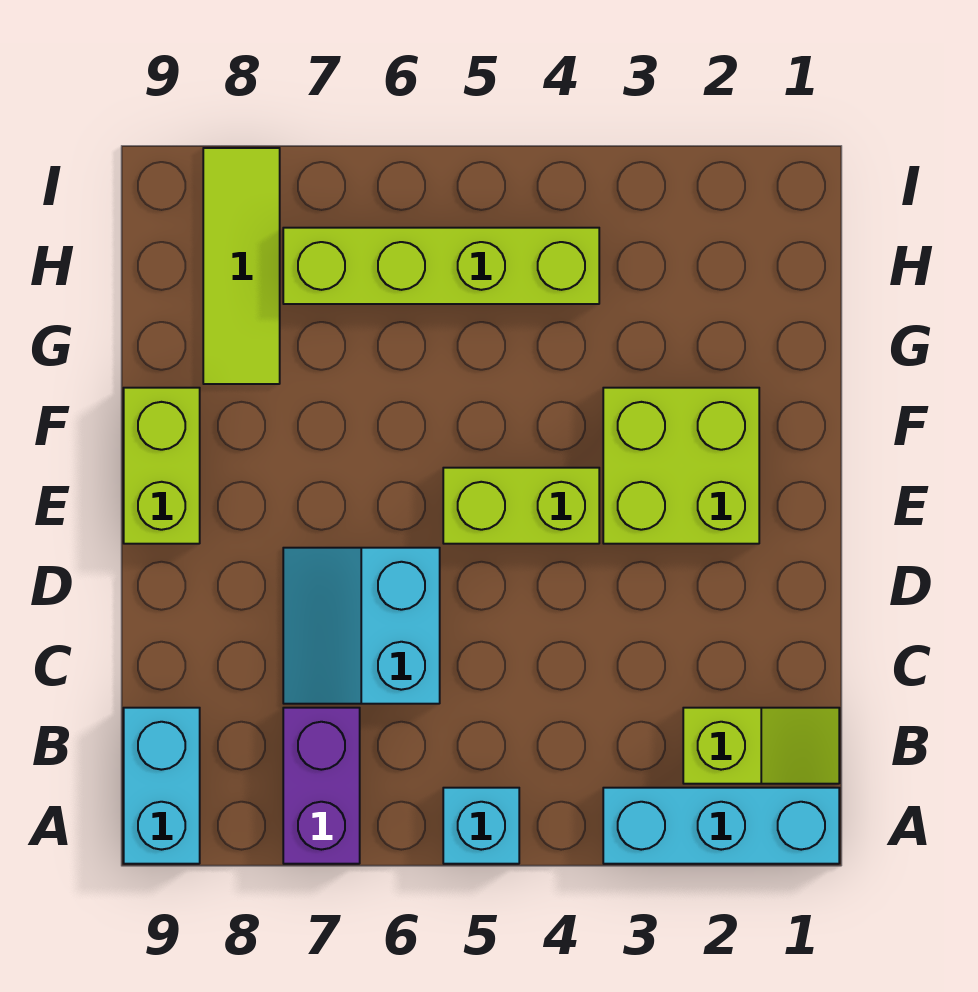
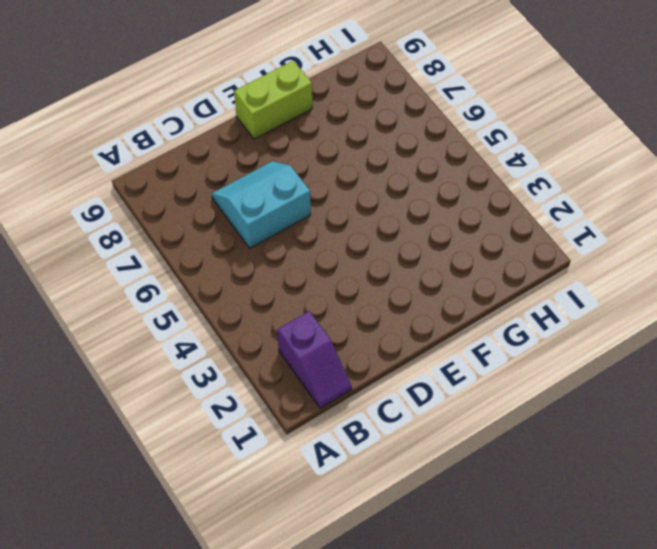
purple 1x2 slope [277,311,352,408] -> lime 1x2 slope [683,708,839,784]
none -> cyan 1x3 brick [603,788,839,864]
none -> cyan 1x1 brick [443,788,519,864]

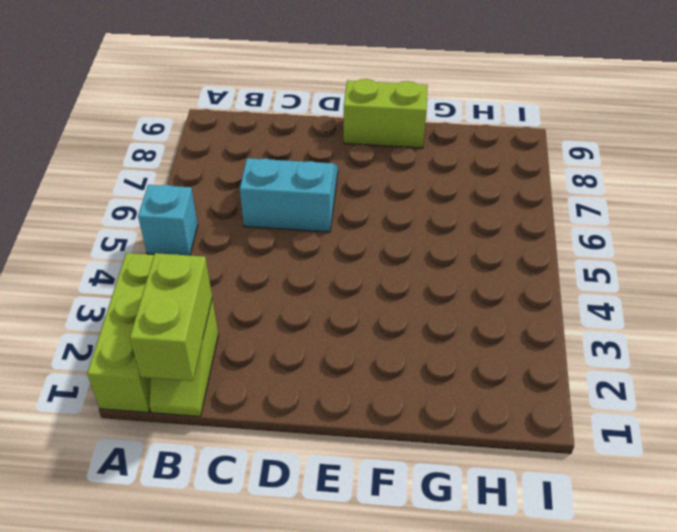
lime 1x3 brick [87,253,154,413] -> cyan 1x3 brick [603,788,839,864]
lime 1x2 brick [130,253,212,381] -> lime 1x2 brick moved to [443,468,599,544]
none -> purple 1x2 brick [283,708,360,864]
none -> cyan 1x2 brick [124,708,200,864]

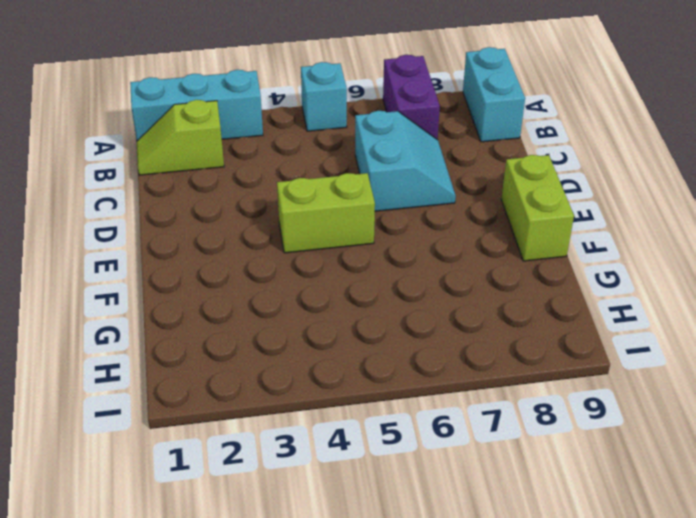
none -> lime 2x2 brick [603,388,759,544]
none -> lime 1x3 tile [203,148,280,384]

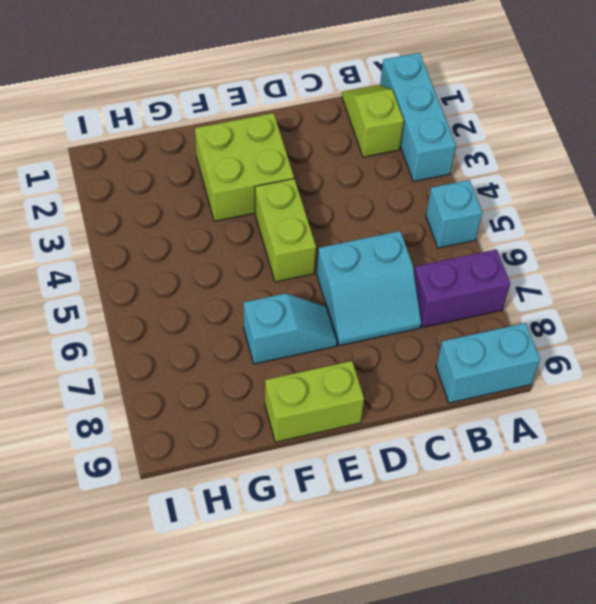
cyan 1x2 slope [243,293,337,364] -> none
none -> lime 1x3 tile [203,148,280,384]
none -> lime 1x4 brick [283,228,599,304]

